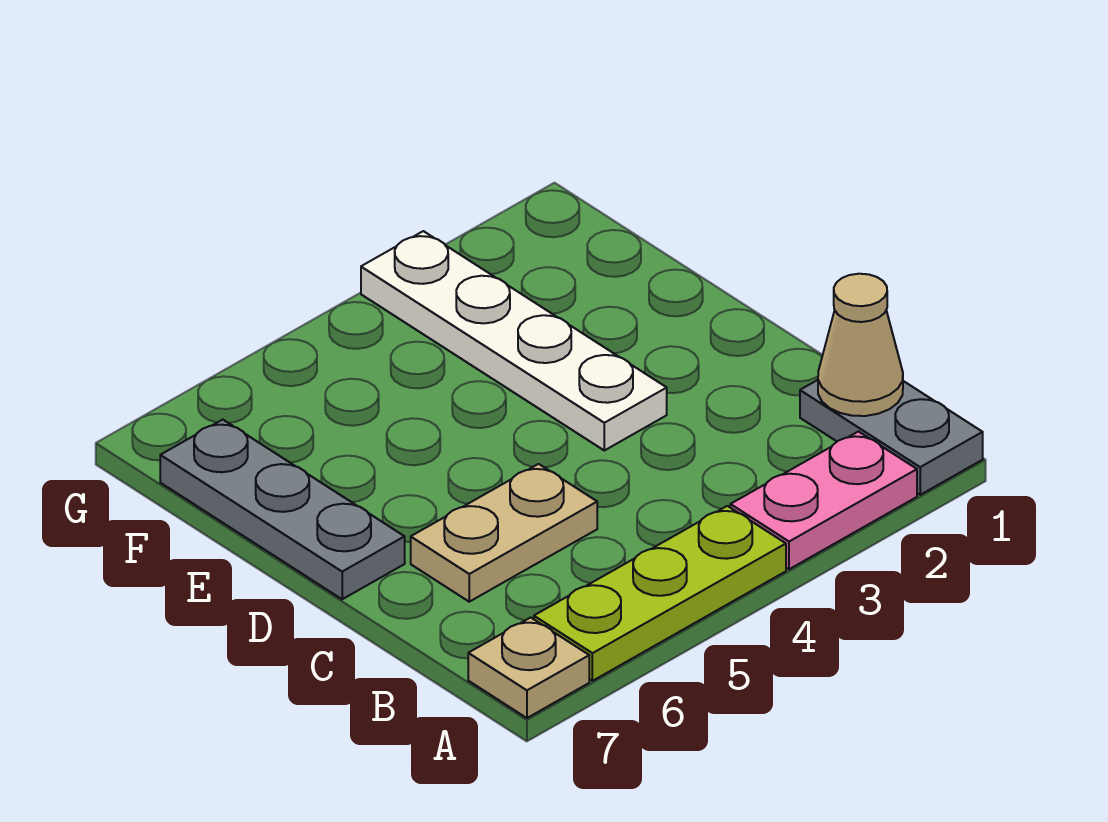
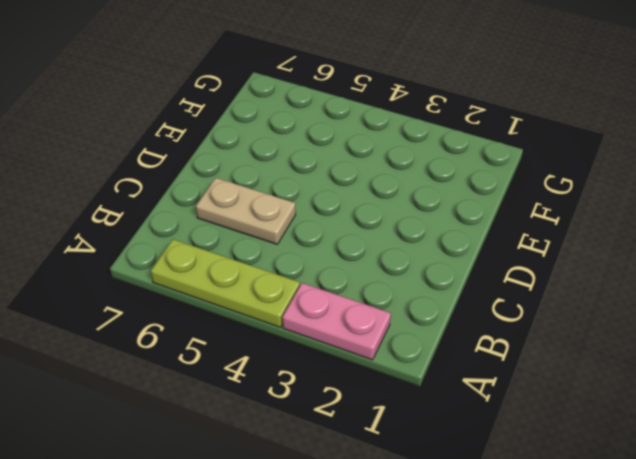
none -> grey 1x2 plate [800,380,983,495]
none -> tan 1x1 plate [468,618,589,718]

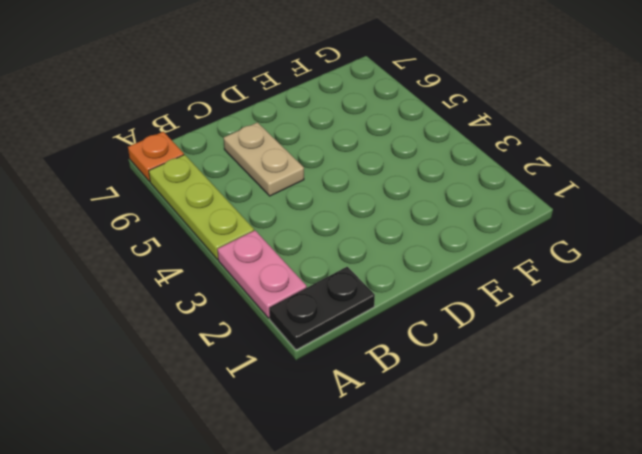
black 1x2 plate [269,267,375,350] -> grey 1x2 plate [800,380,983,495]
orange 1x1 plate [128,132,184,182] -> tan 1x1 plate [468,618,589,718]
none -> white 1x4 plate [361,231,667,450]
none -> grey 1x3 plate [160,420,405,599]

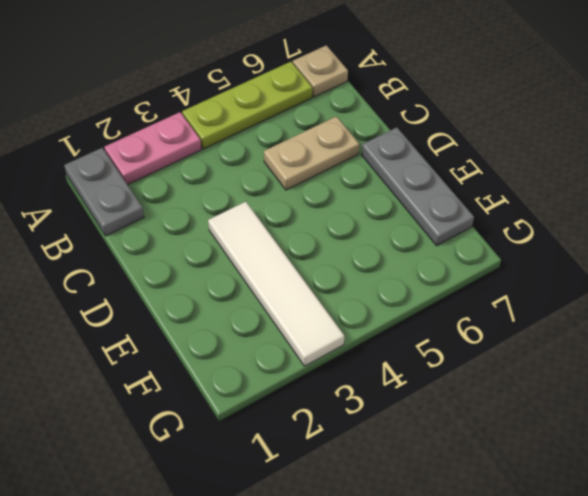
white 1x4 tile [208,202,344,366] -> white 1x4 plate [361,231,667,450]
none -> tan 1x1 cone [818,274,903,416]

